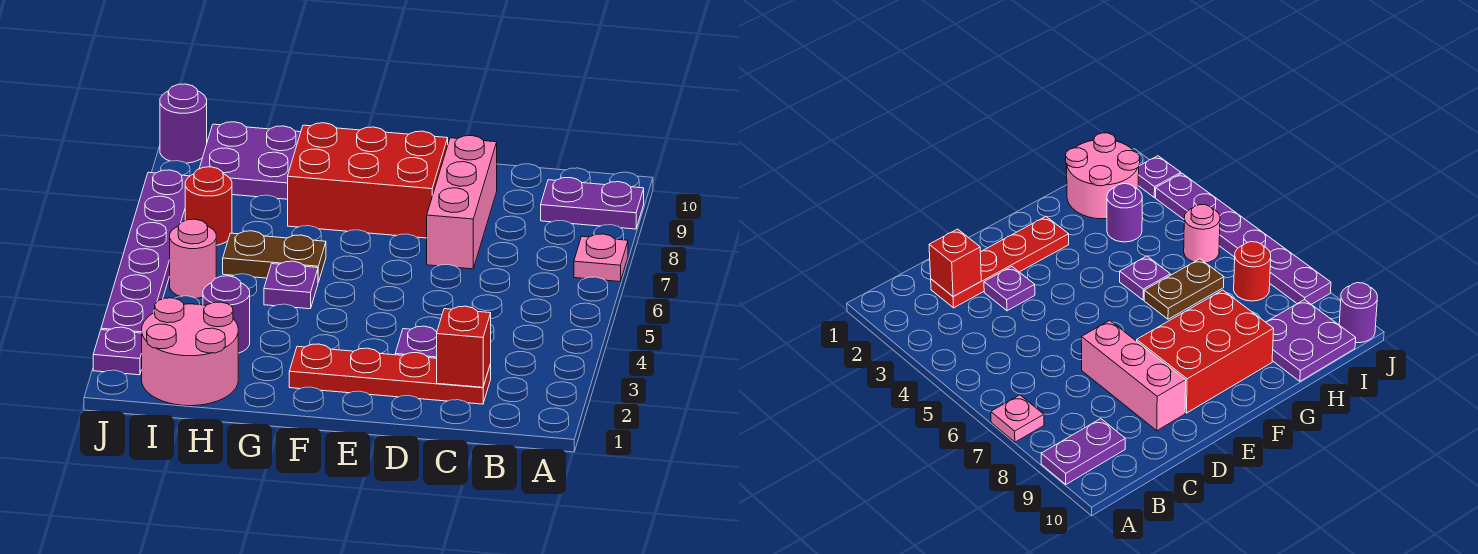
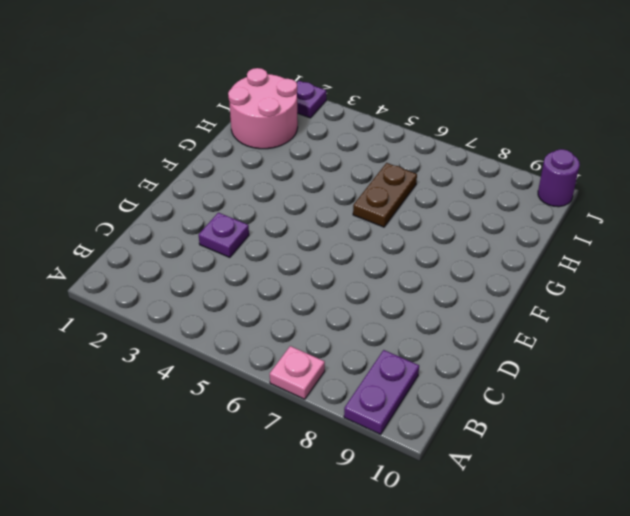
none -> red 1x4 plate [289,344,491,404]
none -> pink 1x3 brick [427,136,497,269]
none -> red 2x3 brick [288,123,448,238]

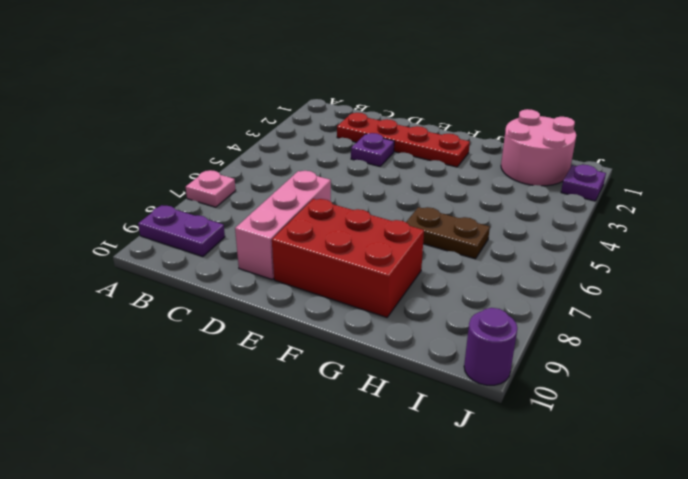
none -> purple 1x1 plate [264,261,318,309]
none -> purple 1x1 round brick [203,276,250,353]
none -> purple 2x2 plate [199,122,301,199]

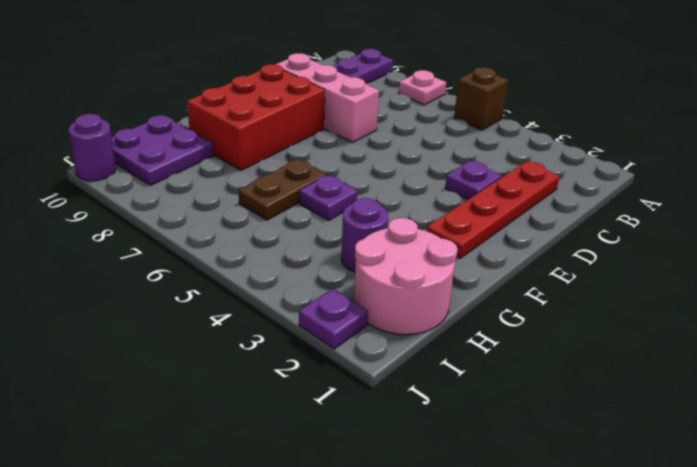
brown 1x1 brick [454,67,508,130] -> none
none -> pink 1x1 round brick [170,219,216,298]
none -> red 1x1 round brick [185,167,232,245]
none -> purple 1x6 plate [101,170,190,333]

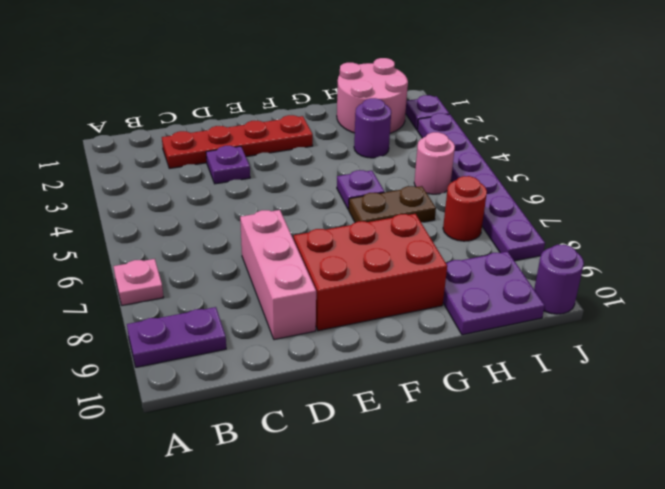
none -> red 1x1 brick [437,306,491,387]

